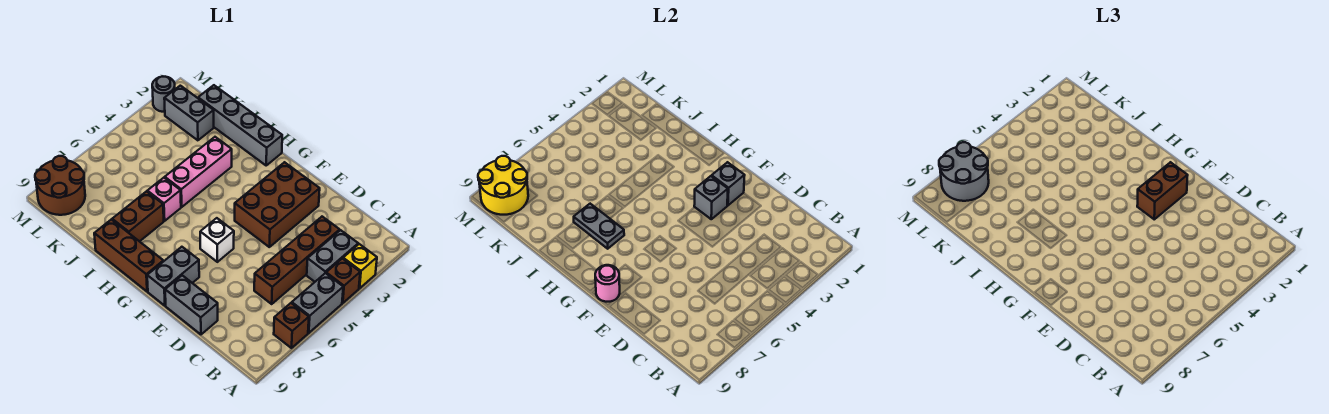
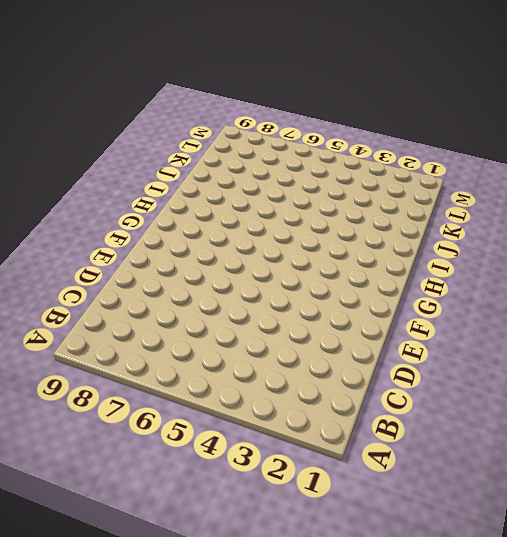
none -> yellow 1x1 brick [343,244,377,288]
none -> brown 1x1 brick [326,259,360,303]
none -> grey 1x2 brick [292,273,343,333]

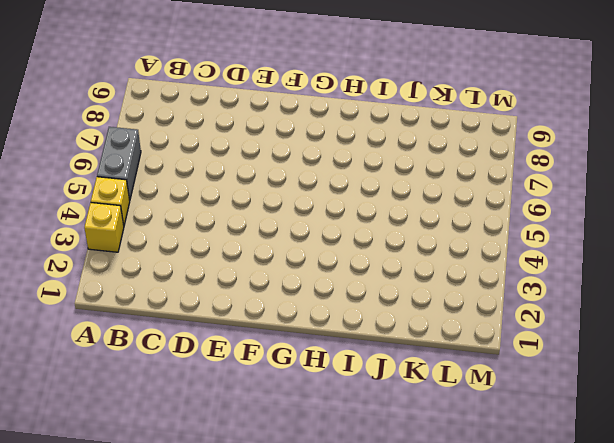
yellow 1x1 brick [91,177,130,225] -> brown 1x1 brick [326,259,360,303]
none -> brown 1x1 brick [274,303,309,348]
none -> grey 1x2 brick [307,230,358,282]
none -> brown 1x4 brick [254,217,340,304]

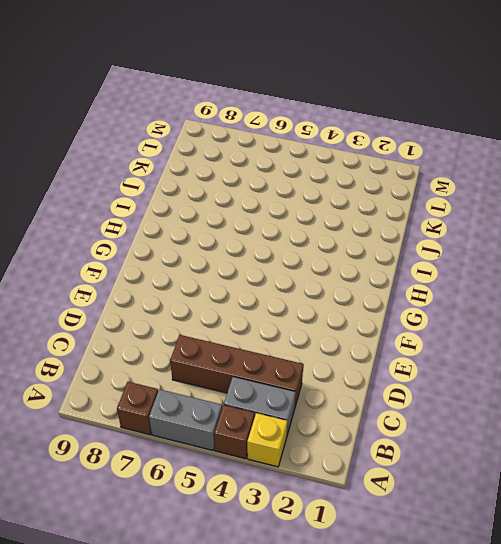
none -> grey 1x2 brick [165,275,218,334]
none -> brown 2x3 brick [235,162,320,247]
none -> white 1x1 brick [200,218,234,262]

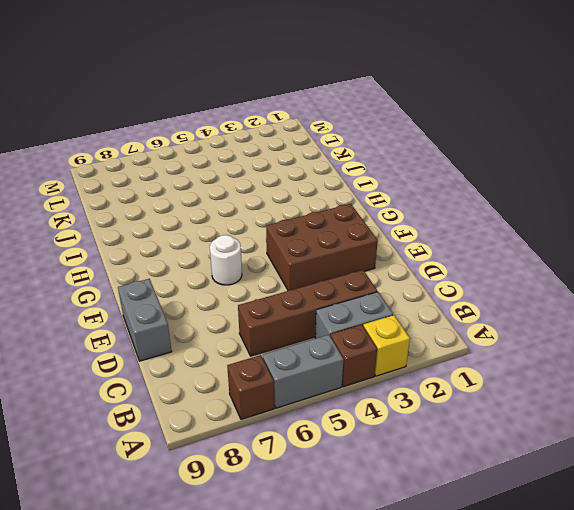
white 1x1 round brick [210,235,242,285] -> white 1x1 brick [200,218,234,262]
none -> grey 1x2 brick [147,247,199,306]
none -> brown 1x3 brick [94,220,163,292]
none -> grey 1x4 brick [198,85,282,165]

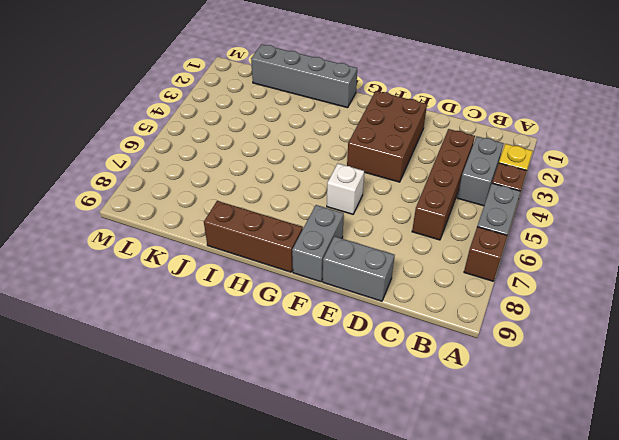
none -> pink 1x3 brick [165,137,232,207]
none -> pink 1x1 brick [147,178,181,221]
none -> brown 1x2 brick [112,191,164,242]

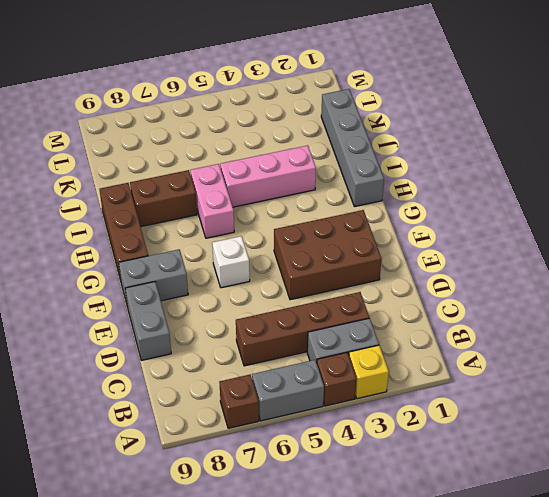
pink 1x2 brick [190,164,234,238] -> pink 1x1 brick [147,178,181,221]
none -> grey 1x2 brick [164,86,214,140]
none -> brown 2x2 round brick [35,156,85,215]
none -> grey 1x1 round brick [152,77,175,112]

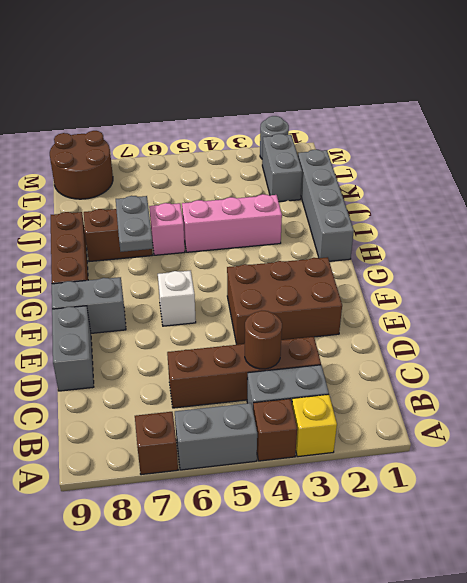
brown 1x1 round brick [245,311,282,369] -> none
none -> grey 1x1 brick [712,162,745,205]
none -> grey 1x1 brick [694,176,728,219]
none -> pink 1x1 round brick [595,265,620,302]

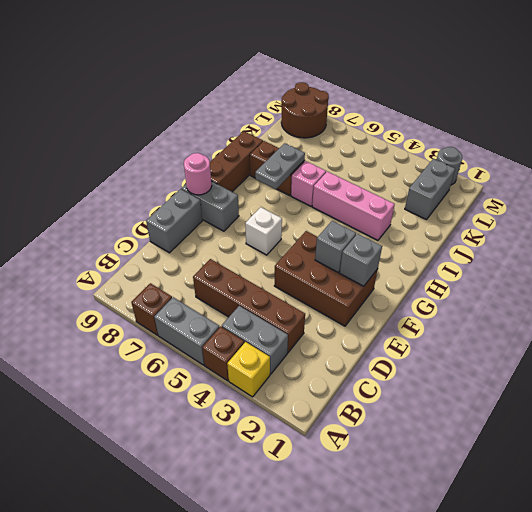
none -> grey 1x4 brick [198,85,282,165]
none -> yellow 2x2 round brick [478,156,528,215]
none -> brown 1x2 brick [1137,162,1188,219]

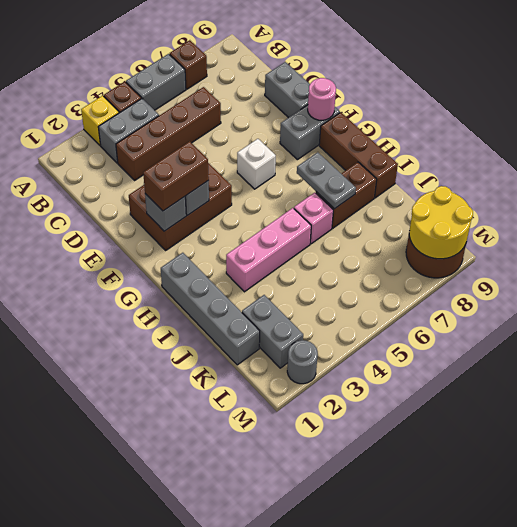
none -> grey 2x2 round brick [939,142,989,201]

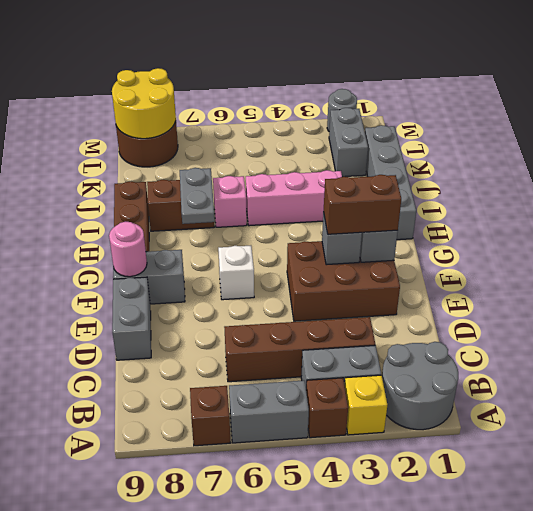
grey 2x2 round brick [382,342,458,430] -> grey 2x2 round brick moved to [939,142,989,201]

